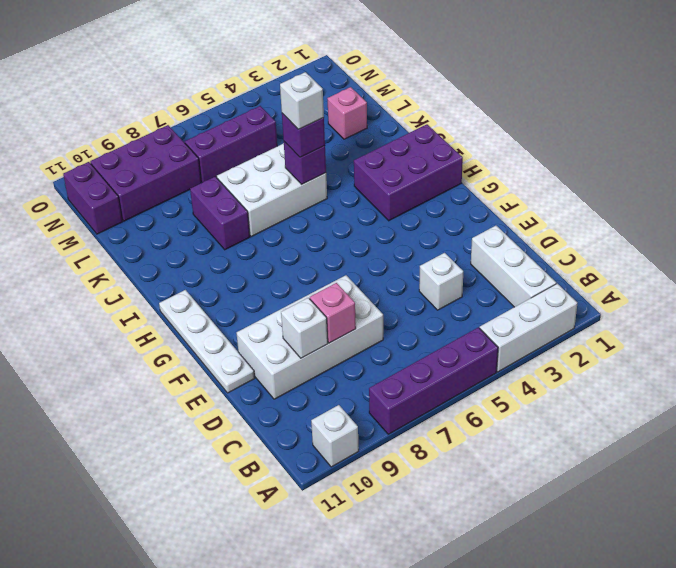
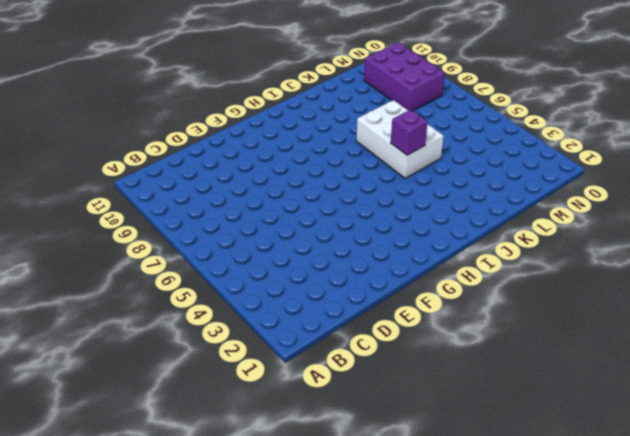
none -> white 1x3 brick [480,284,577,372]
none -> purple 1x4 brick [369,327,498,434]
none -> white 1x1 brick [311,405,359,467]

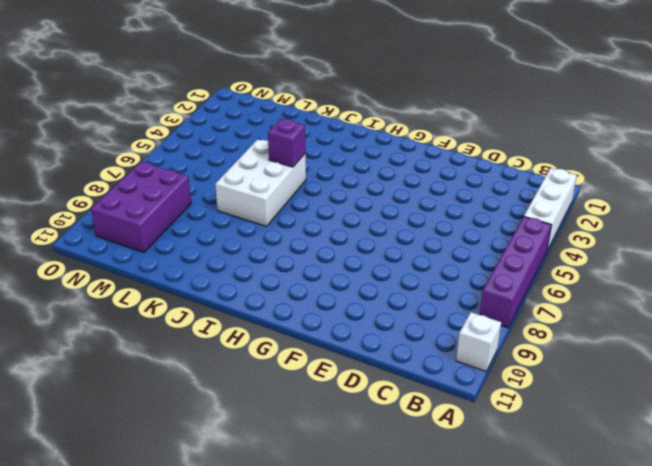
none -> white 1x3 brick [471,226,556,307]
none -> white 1x1 brick [419,253,463,310]
none -> white 2x4 brick [236,275,383,399]

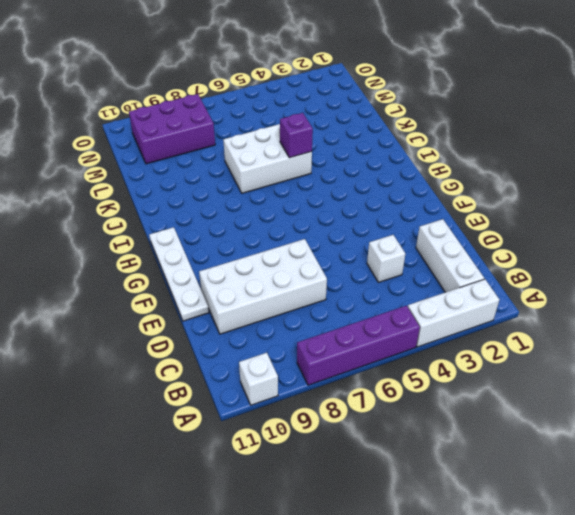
none -> purple 2x3 brick [354,124,463,221]
none -> purple 1x2 brick [190,177,250,250]
none -> pink 1x1 brick [327,87,367,139]

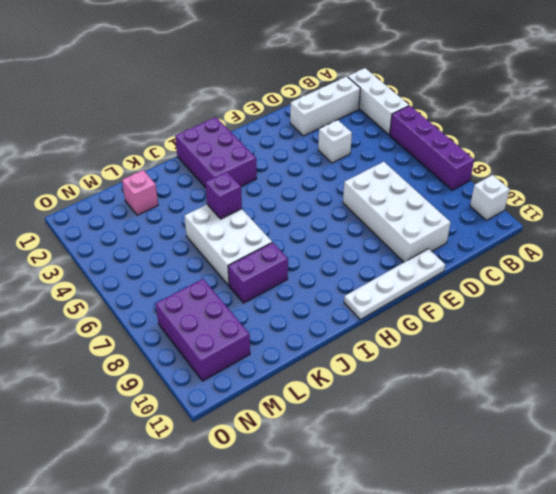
none -> purple 1x3 brick [185,106,277,183]
none -> purple 1x2 brick [63,162,123,234]
none -> pink 1x1 brick [310,283,356,343]

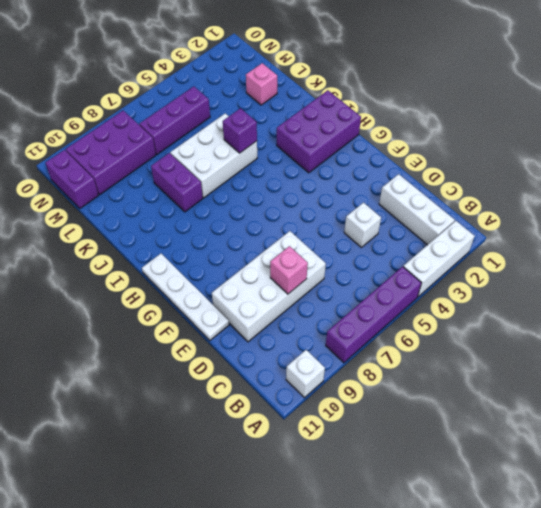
none -> white 1x1 brick [281,298,328,358]
none -> purple 1x1 brick [282,113,325,157]
none -> white 1x1 brick [280,72,324,129]

